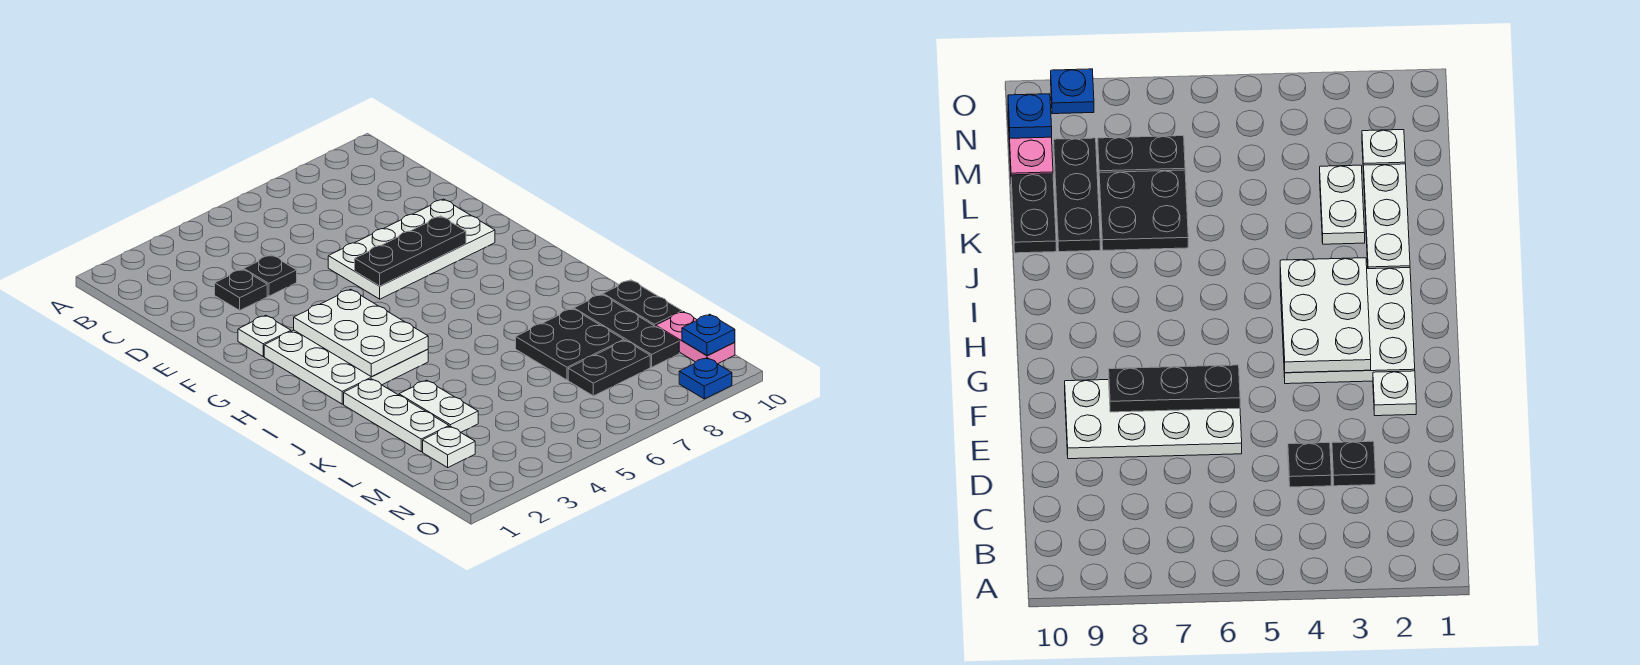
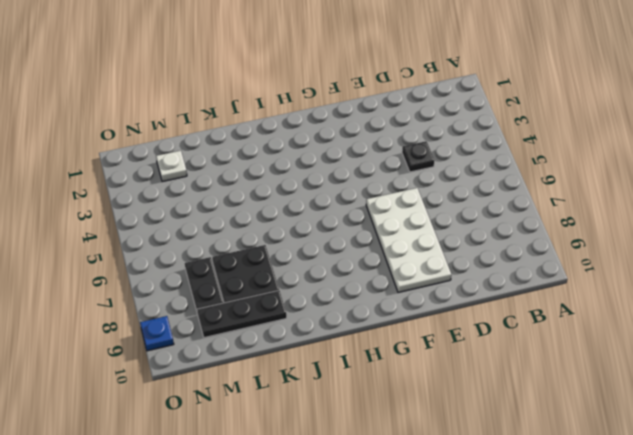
none -> black 1x1 plate [215,269,267,310]
none -> white 1x1 plate [238,315,291,356]
none -> white 3x3 plate [264,330,428,404]

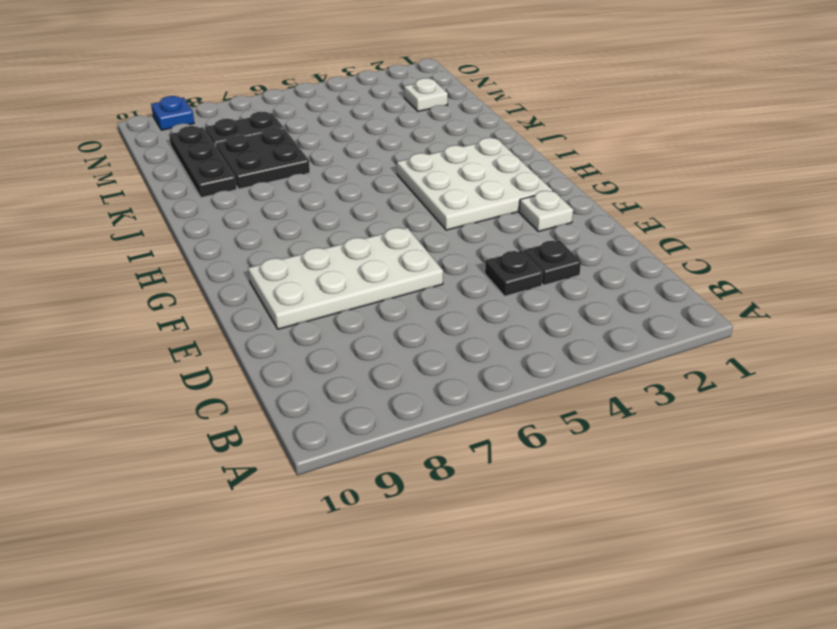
none -> white 1x3 plate [344,379,449,452]
none -> white 1x2 plate [399,380,478,432]
none -> black 1x2 plate [603,280,682,326]

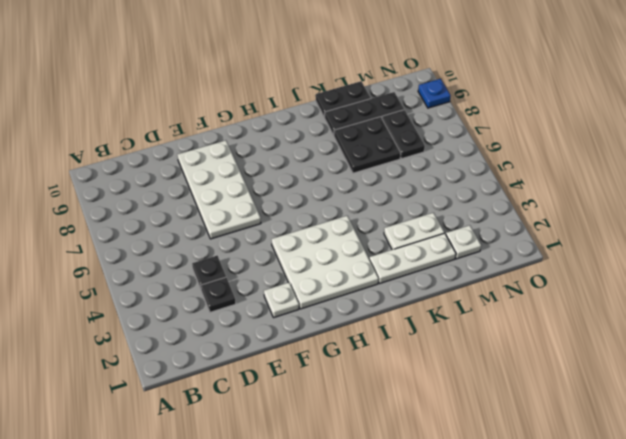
none -> pink 1x2 plate [656,312,735,364]
none -> black 1x3 plate [355,216,466,286]
none -> white 2x3 plate [294,289,428,377]

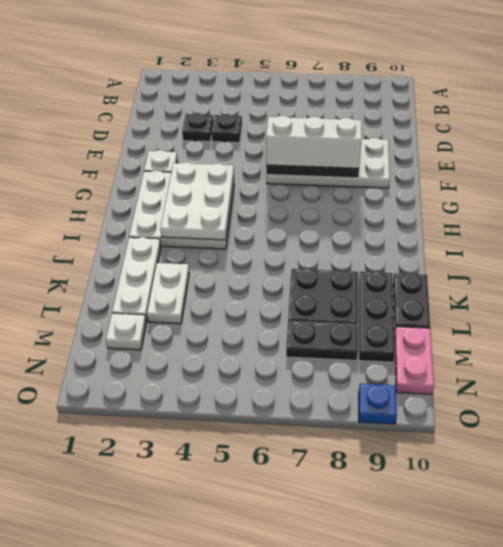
white 1x3 brick [266,116,362,168] -> none
none -> blue 1x1 plate [682,314,735,356]

